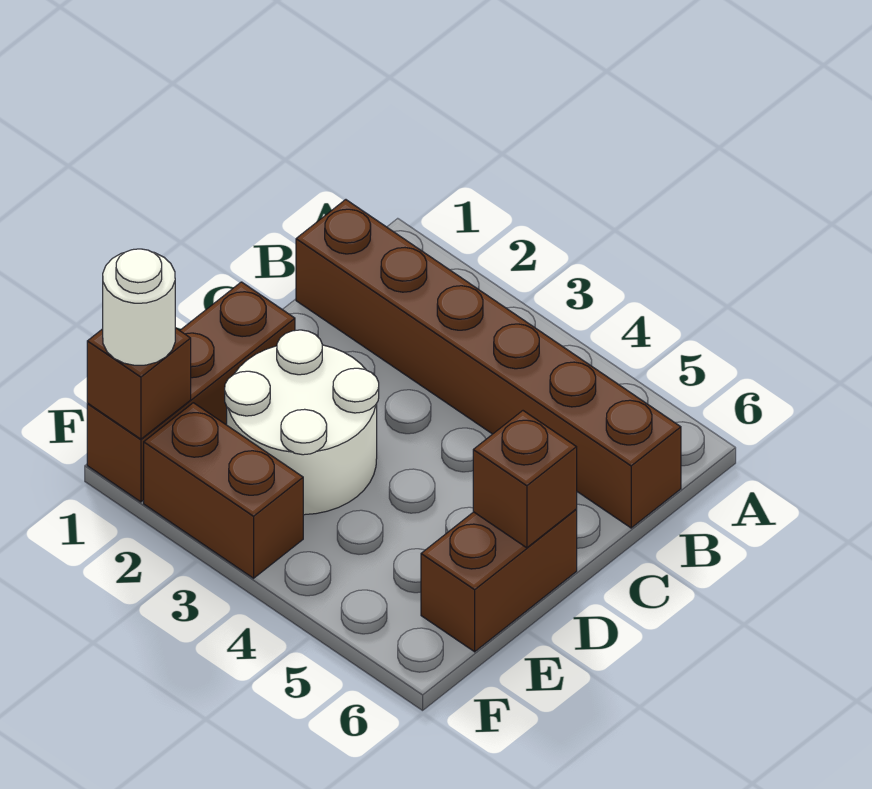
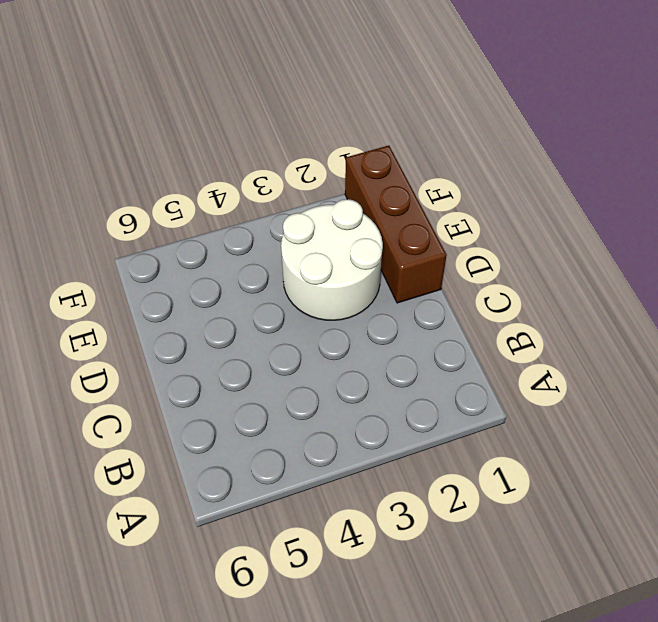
none -> brown 1x6 brick [296,200,681,528]
none -> brown 1x2 brick [421,510,577,652]

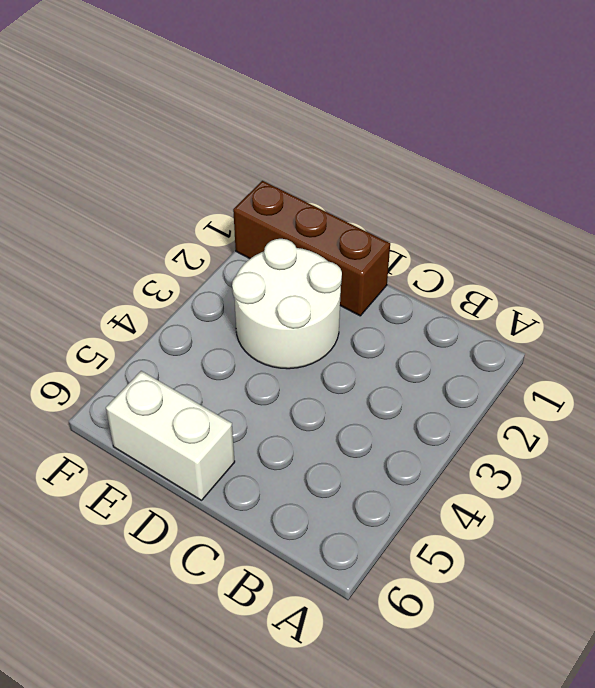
white 1x2 brick [106,371,235,500] -> brown 1x2 brick [421,510,577,652]
none -> brown 1x6 brick [296,200,681,528]
none -> brown 1x2 brick [144,403,303,578]

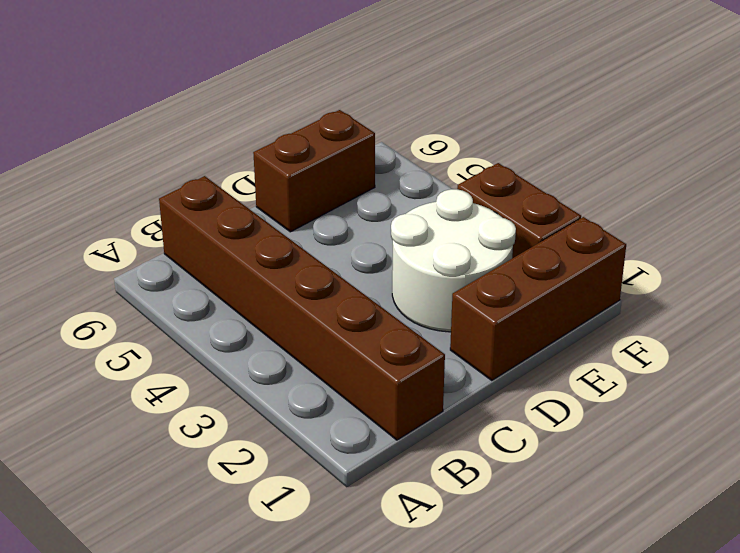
none -> brown 1x1 brick [473,411,577,548]
none -> brown 1x1 brick [87,328,191,439]

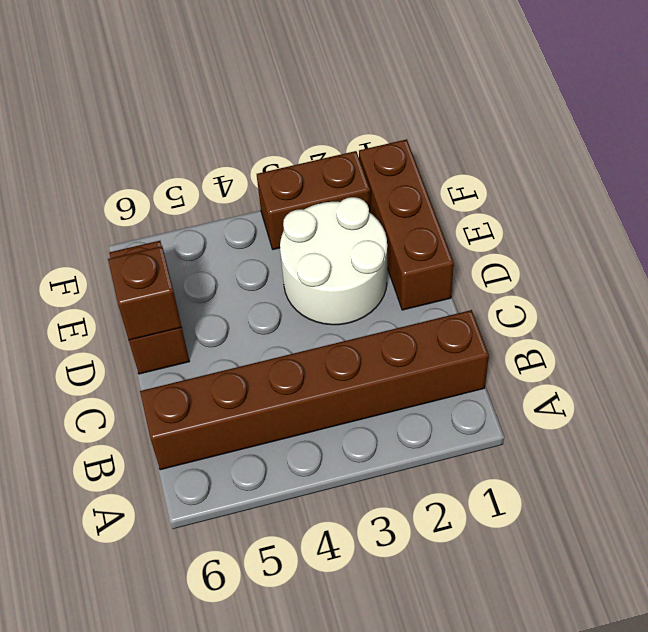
none -> brown 1x1 brick [87,328,191,439]
none -> white 1x1 round brick [103,249,175,365]

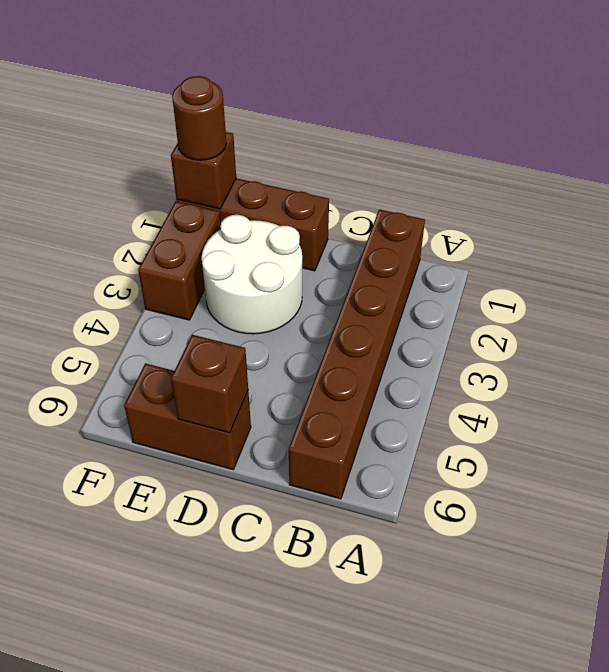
brown 1x1 round brick [172,76,226,160] -> white 1x1 round brick [103,249,175,365]

